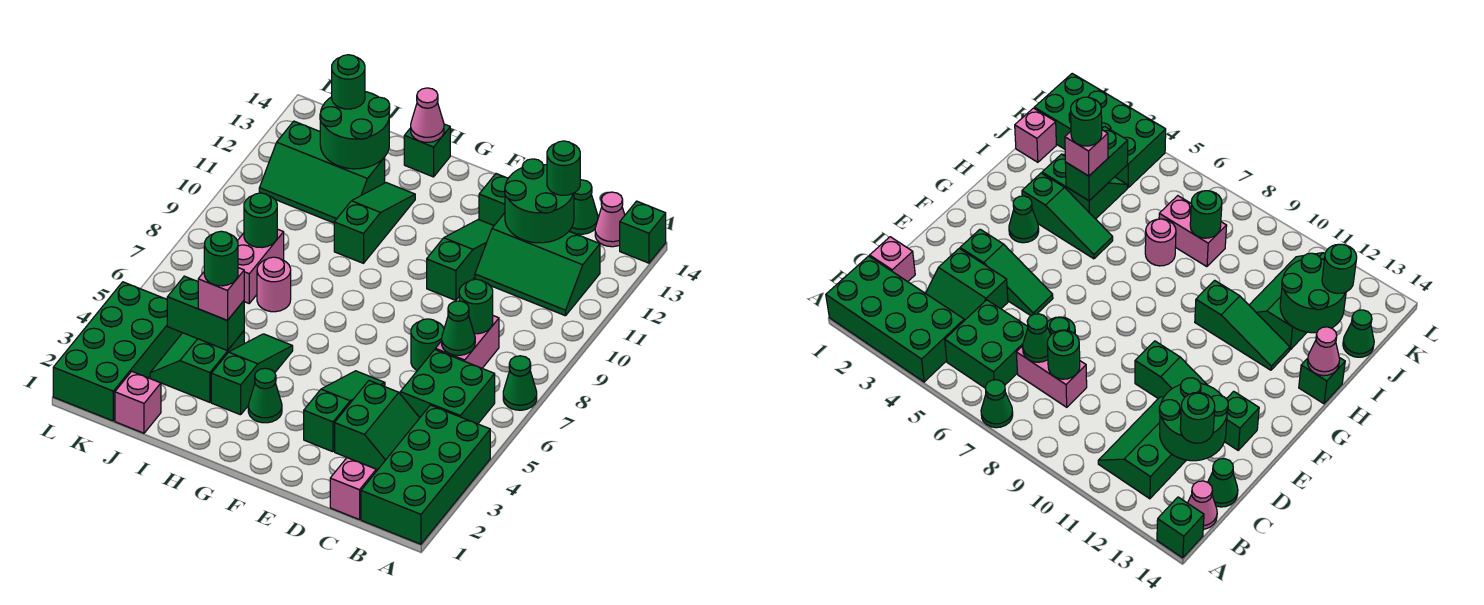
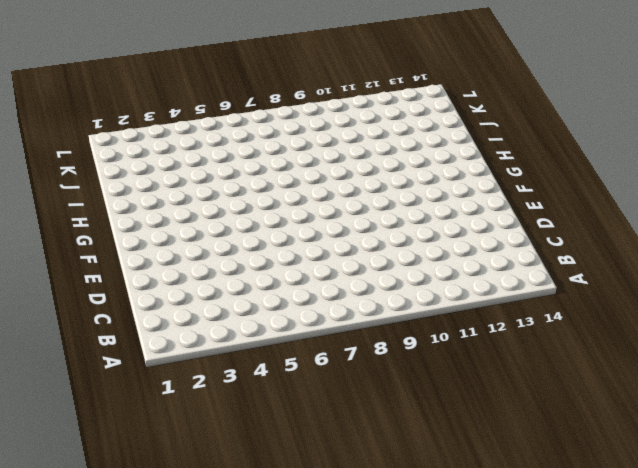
none -> green 2x4 brick [361,405,490,544]
none -> green 1x1 cone [503,356,537,410]
none -> green 1x1 brick [620,201,666,263]
none -> green 2x2 brick [400,350,495,424]

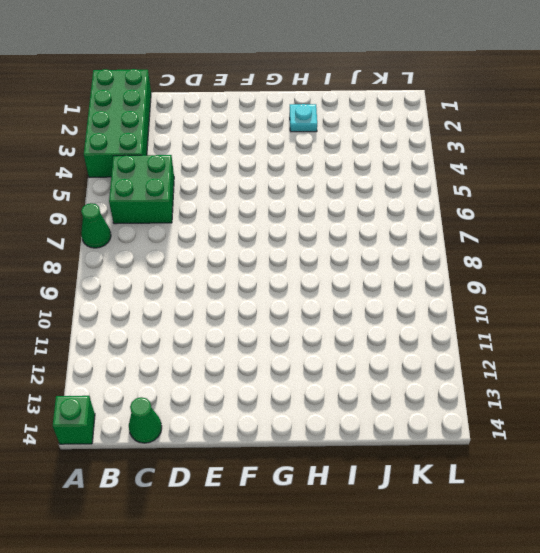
cyan 1x1 plate [290,104,317,132] -> none
none -> green 2x3 slope [475,213,600,316]
none -> pink 1x1 cone [595,192,625,247]
none -> pink 1x1 brick [330,458,376,520]
none -> green 2x2 slope [335,381,420,470]

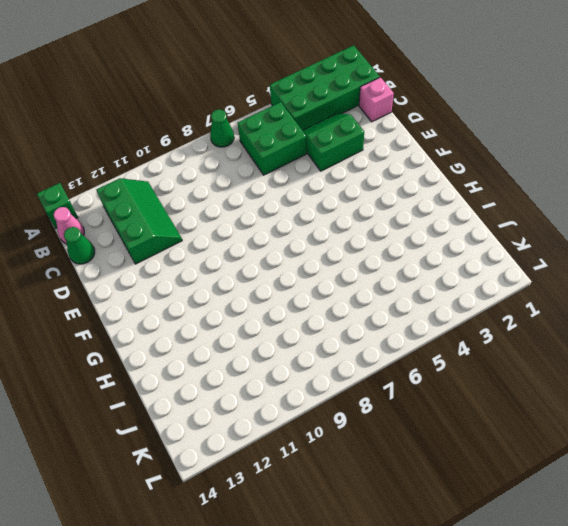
none -> pink 1x2 brick [435,316,499,368]
none -> green 1x1 round brick [411,319,444,371]
none -> green 1x3 slope [304,371,385,452]
none -> green 1x3 slope [427,219,494,300]

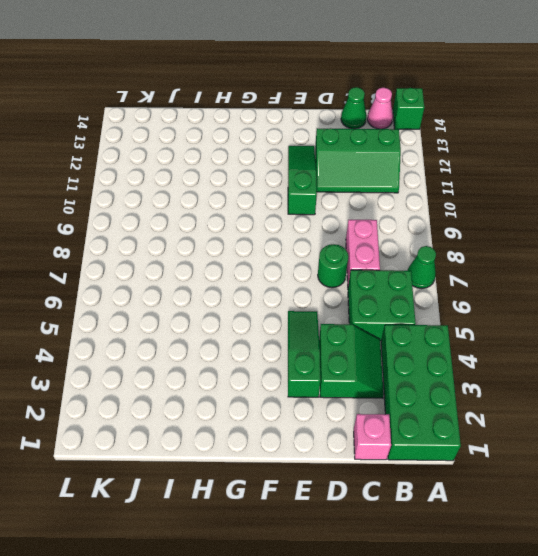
none -> green 1x1 brick [479,174,508,225]
none -> green 1x1 cone [248,368,282,423]
none -> green 1x3 slope [211,334,293,415]
none -> green 1x3 slope [334,183,415,263]

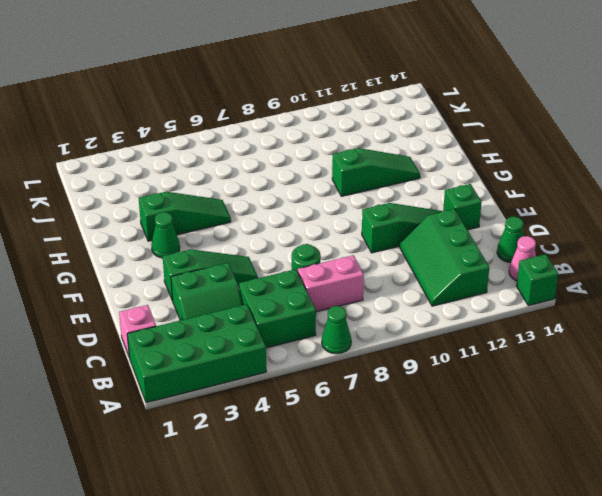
none -> green 1x1 brick [404,124,450,177]
none -> green 2x2 slope [150,331,244,402]
none -> pink 1x1 round brick [257,257,291,312]
none -> green 2x3 slope [259,121,385,223]

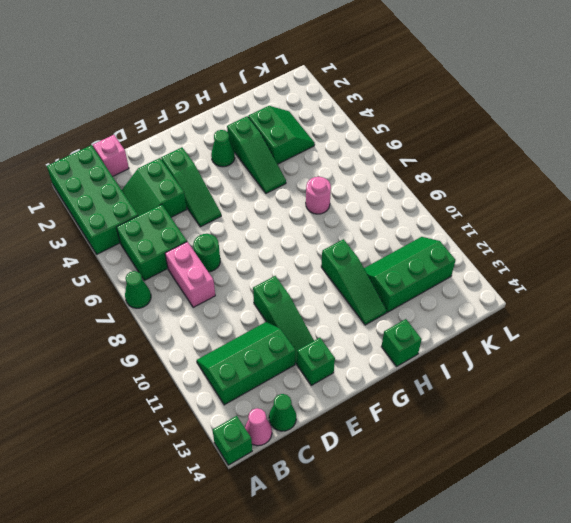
none -> pink 1x1 brick [115,371,161,433]
none -> pink 1x2 brick [237,229,284,303]
none -> green 1x1 cone [1343,310,1374,357]
none -> green 2x4 brick [53,282,182,421]

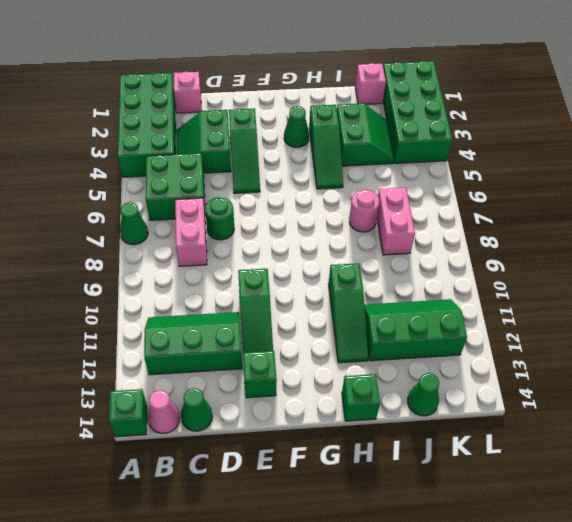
none -> green 1x1 cone [442,301,475,355]
none -> green 1x1 round brick [459,279,493,334]
none -> green 2x2 round brick [505,159,574,243]
none -> pink 1x1 cone [411,88,444,142]

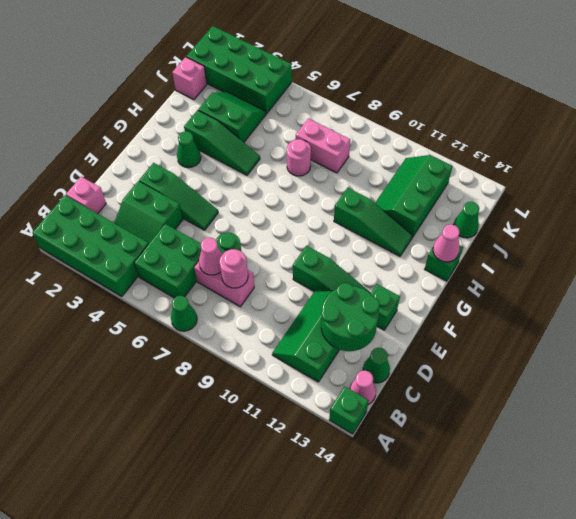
pink 1x1 cone [199,238,222,275] -> green 1x1 cone [442,301,475,355]
pink 1x1 round brick [220,249,248,288] -> green 1x1 round brick [459,279,493,334]
none -> green 1x2 brick [167,276,244,351]
none -> green 2x2 round brick [320,92,390,169]
none -> green 1x1 round brick [244,193,277,248]
none -> green 1x1 round brick [547,141,580,195]

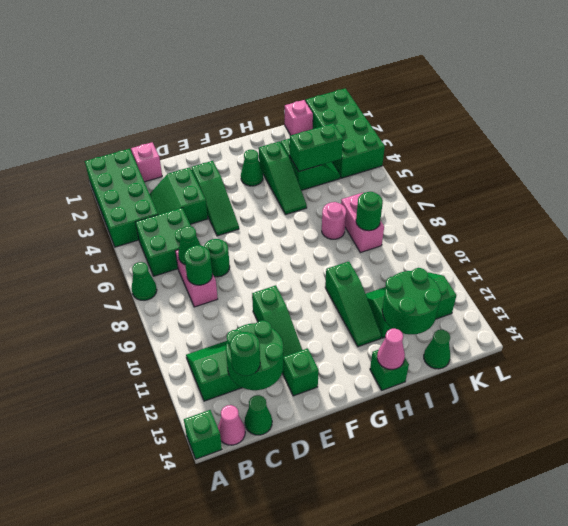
none -> pink 1x1 brick [198,268,244,320]
none -> green 1x1 round brick [332,55,365,109]
none -> green 1x1 round brick [204,231,238,286]

